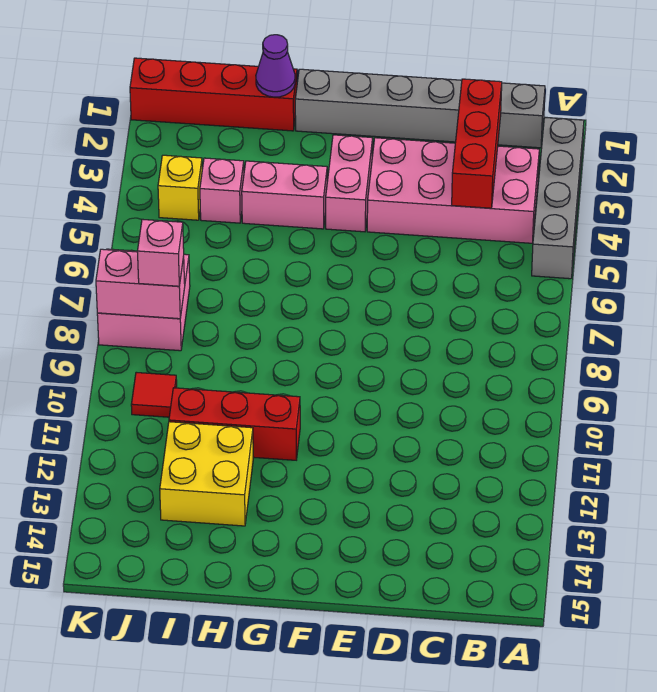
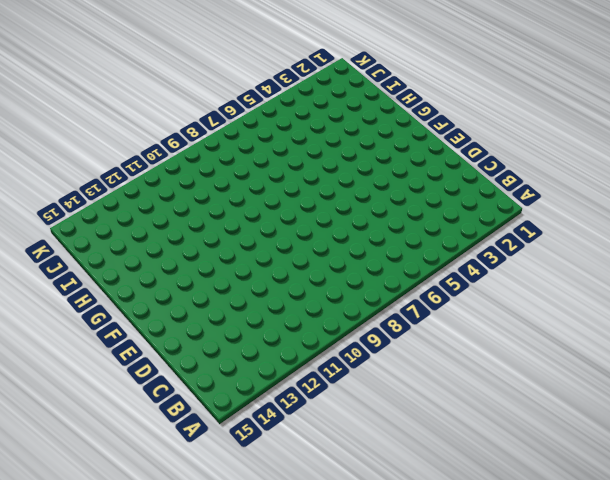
none -> grey 1x4 brick [532,117,584,279]
none -> grey 1x6 brick [295,69,545,148]
none -> pink 2x4 brick [367,138,539,243]

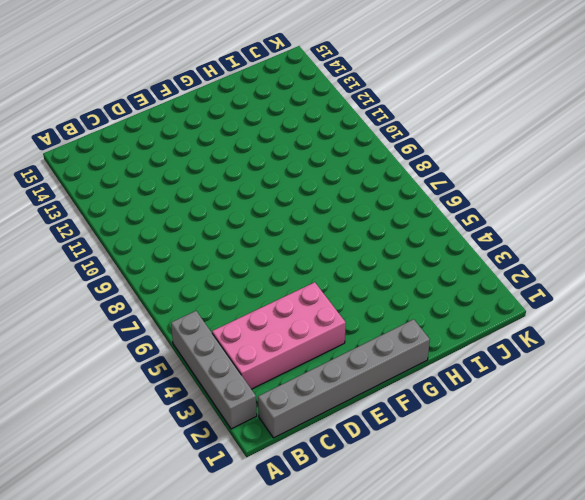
none -> pink 1x2 brick [326,135,373,232]
none -> pink 1x2 brick [242,161,327,229]
none -> red 1x3 brick [169,388,300,460]

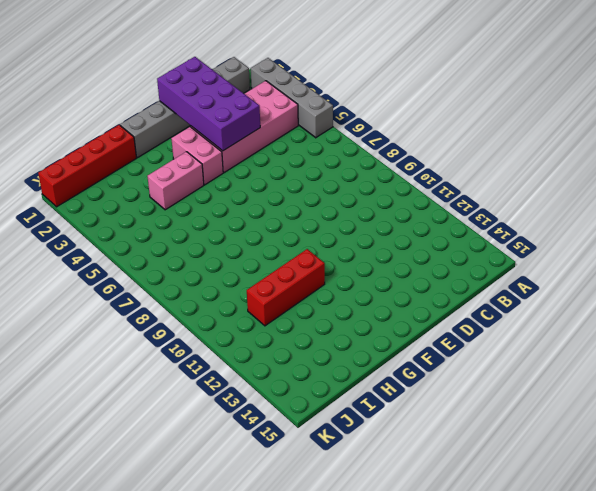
purple 2x4 brick [157,57,260,151] -> none
none -> yellow 2x2 brick [160,422,253,526]
none -> pink 1x1 brick [200,158,244,223]
none -> yellow 1x1 brick [158,155,202,220]

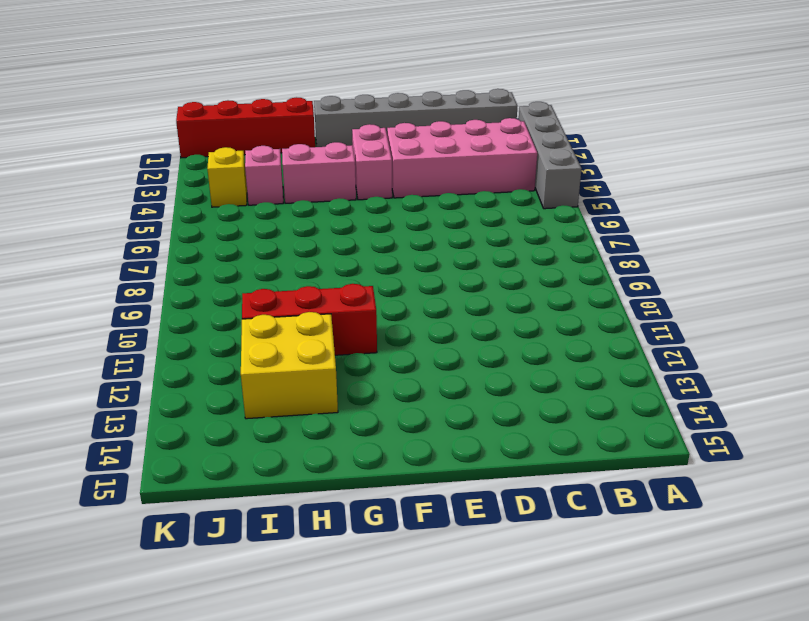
none -> pink 2x2 brick [97,249,190,351]
none -> red 1x1 tile [131,372,177,417]
none -> red 1x3 brick [452,79,502,208]

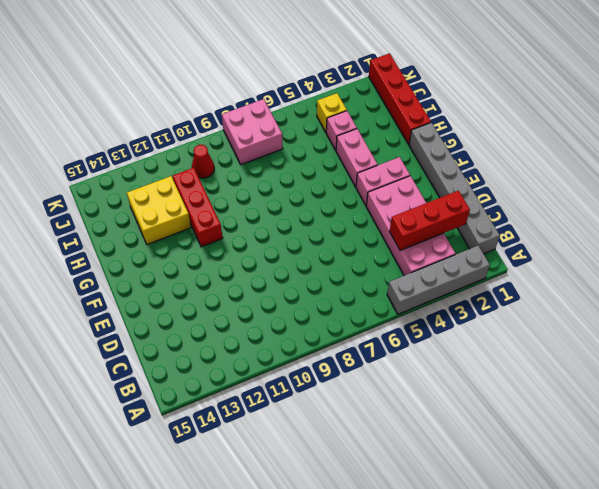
red 1x1 cone [192,145,214,178] -> red 1x1 tile [131,372,177,417]
none -> purple 1x1 cone [256,35,295,97]
none -> pink 1x2 brick [96,249,185,319]
none -> pink 1x1 brick [137,219,184,286]

